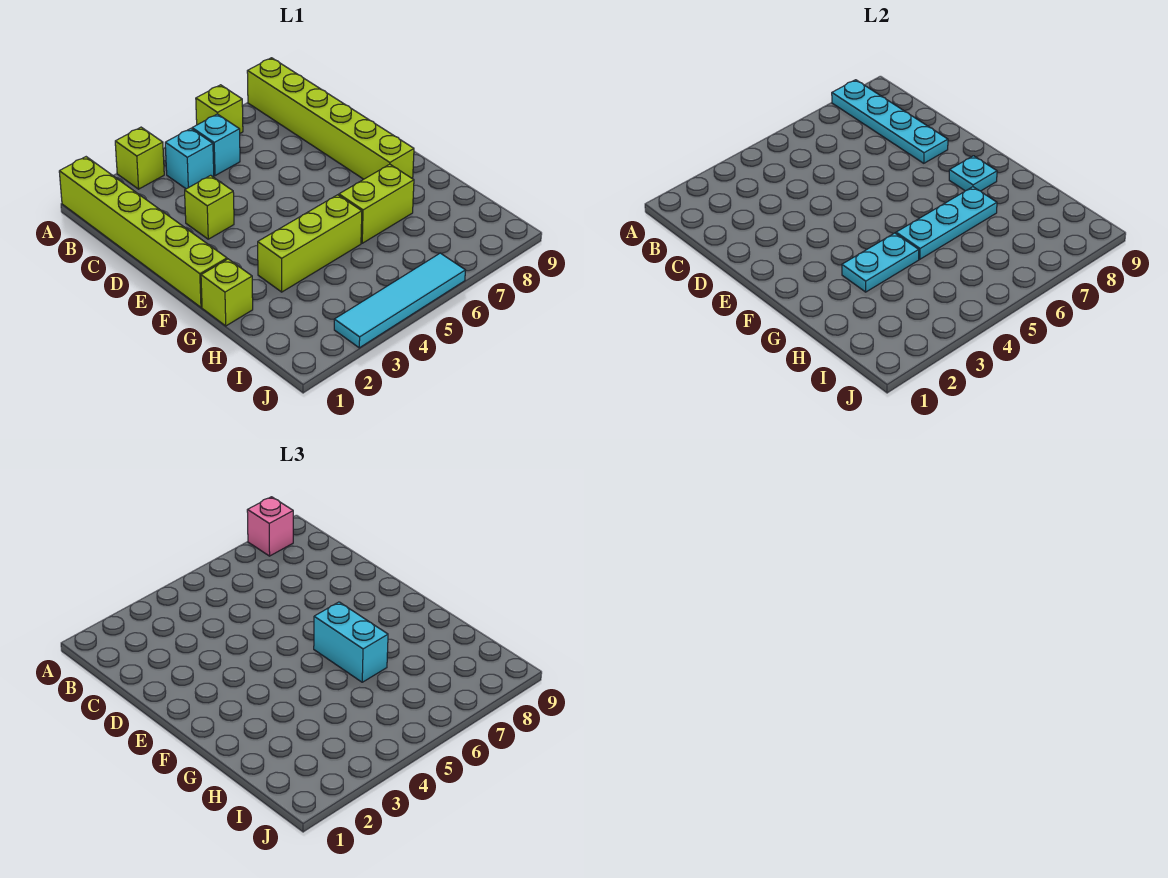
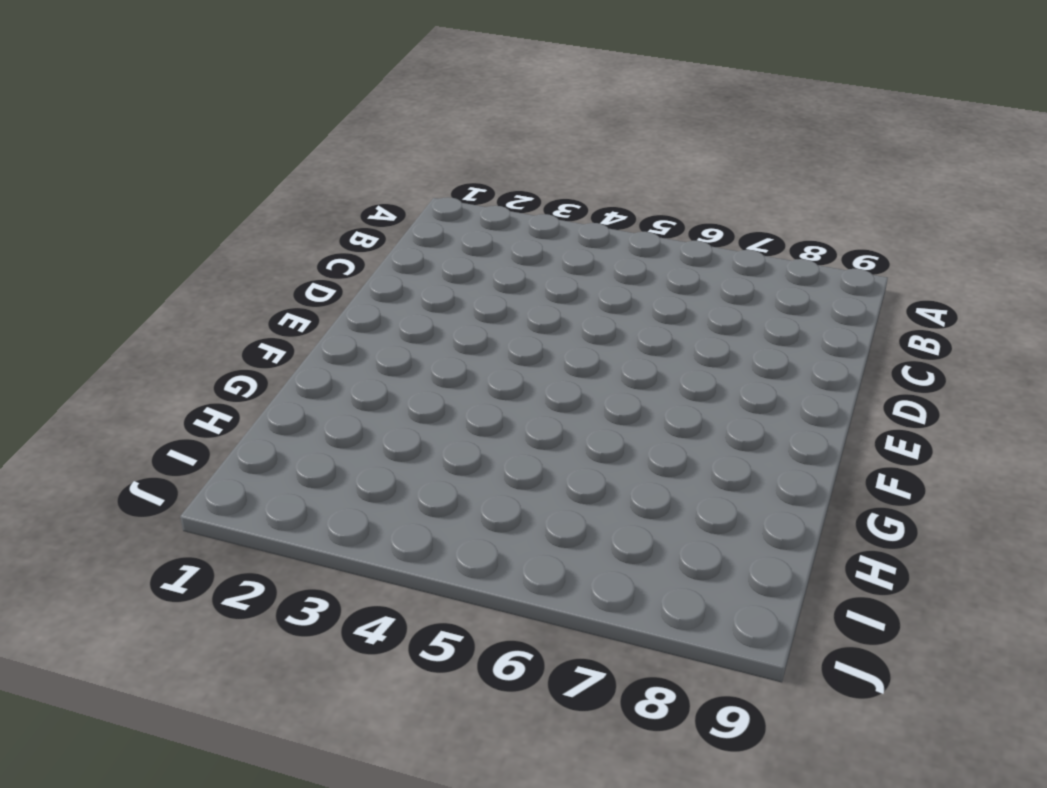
none -> lime 1x6 brick [59,157,227,307]
none -> lime 1x1 brick [115,127,164,189]
none -> lime 1x1 brick [196,85,243,133]

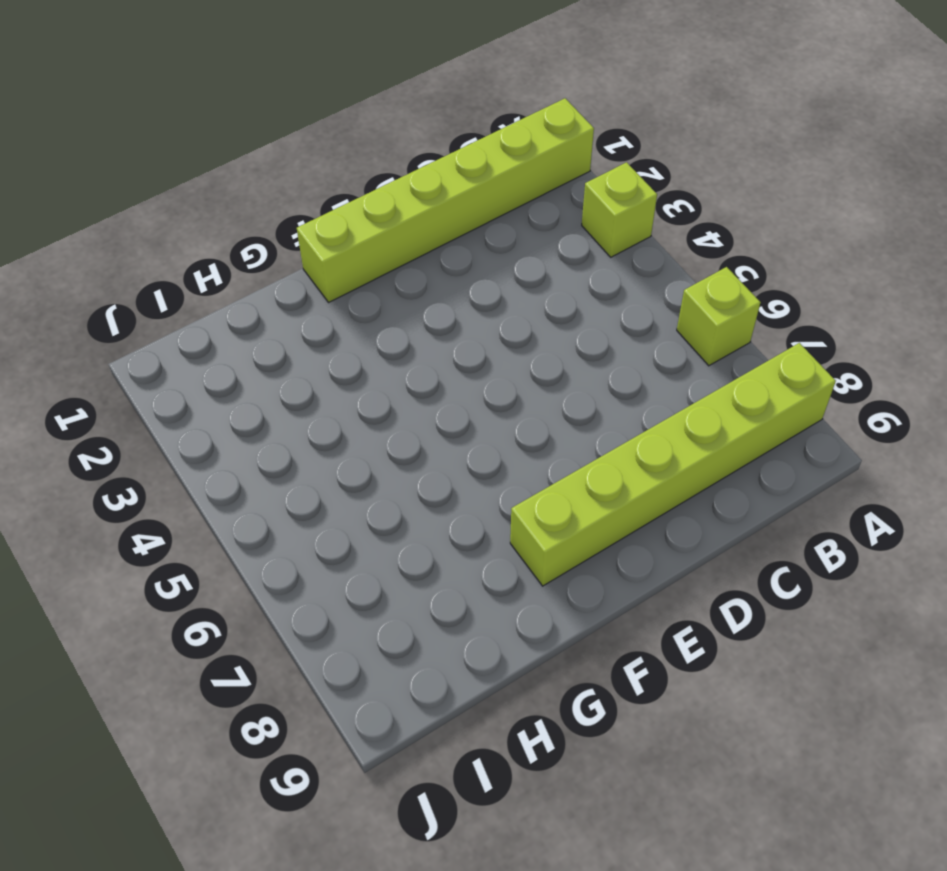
none -> cyan 1x1 brick [165,129,214,189]
none -> cyan 1x1 brick [192,114,240,176]
none -> lime 1x1 brick [185,175,234,239]

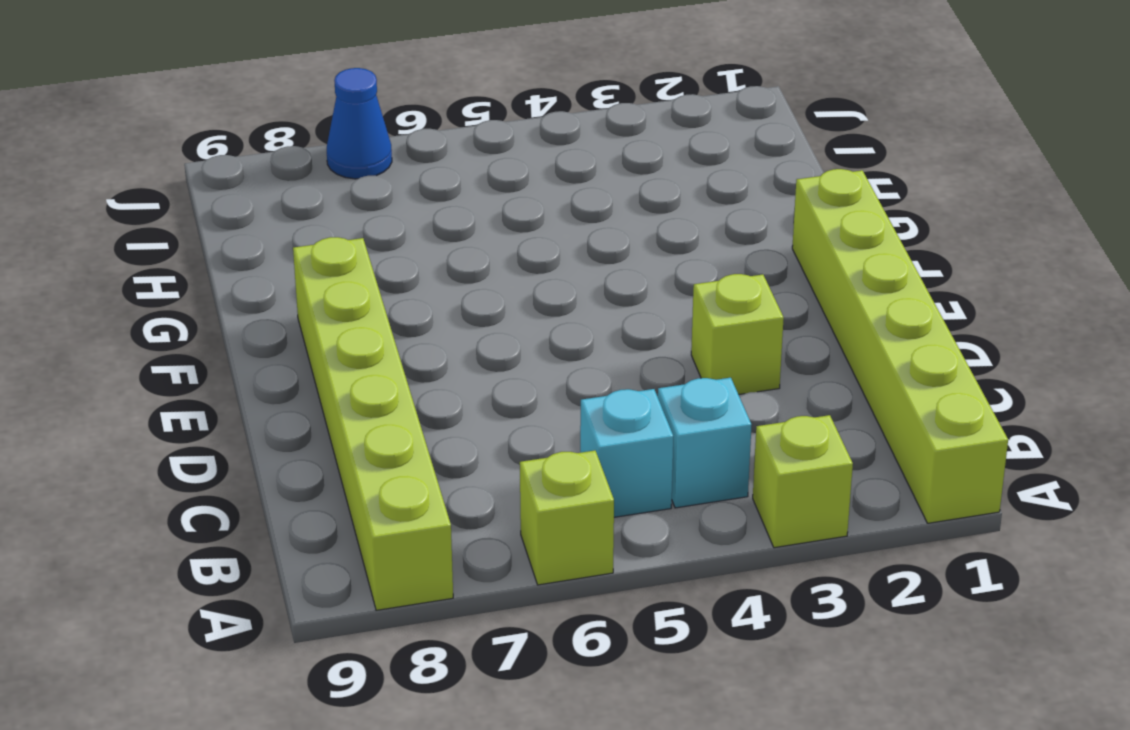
blue 1x1 cone [327,68,392,179] -> none
none -> lime 1x1 brick [201,259,253,326]
none -> lime 1x3 brick [258,195,362,292]
none -> lime 1x2 brick [339,164,414,243]

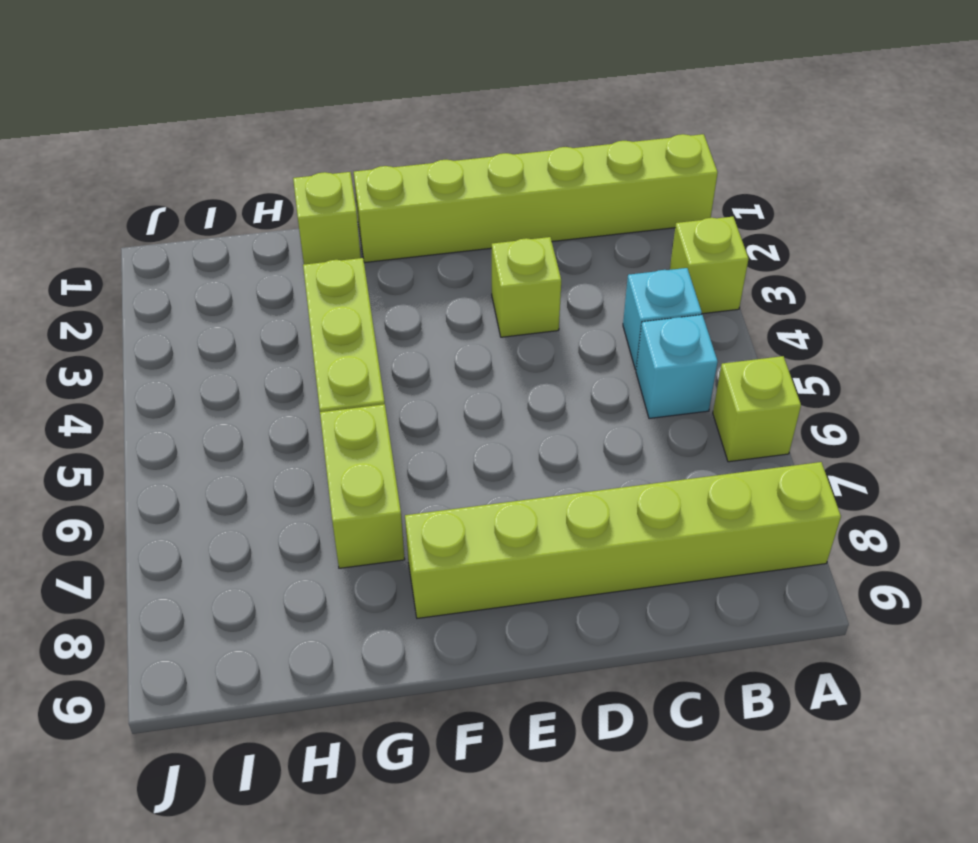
none -> cyan 1x4 tile [334,253,466,348]
none -> cyan 1x4 plate [832,80,948,163]
none -> cyan 1x1 plate [949,156,997,191]

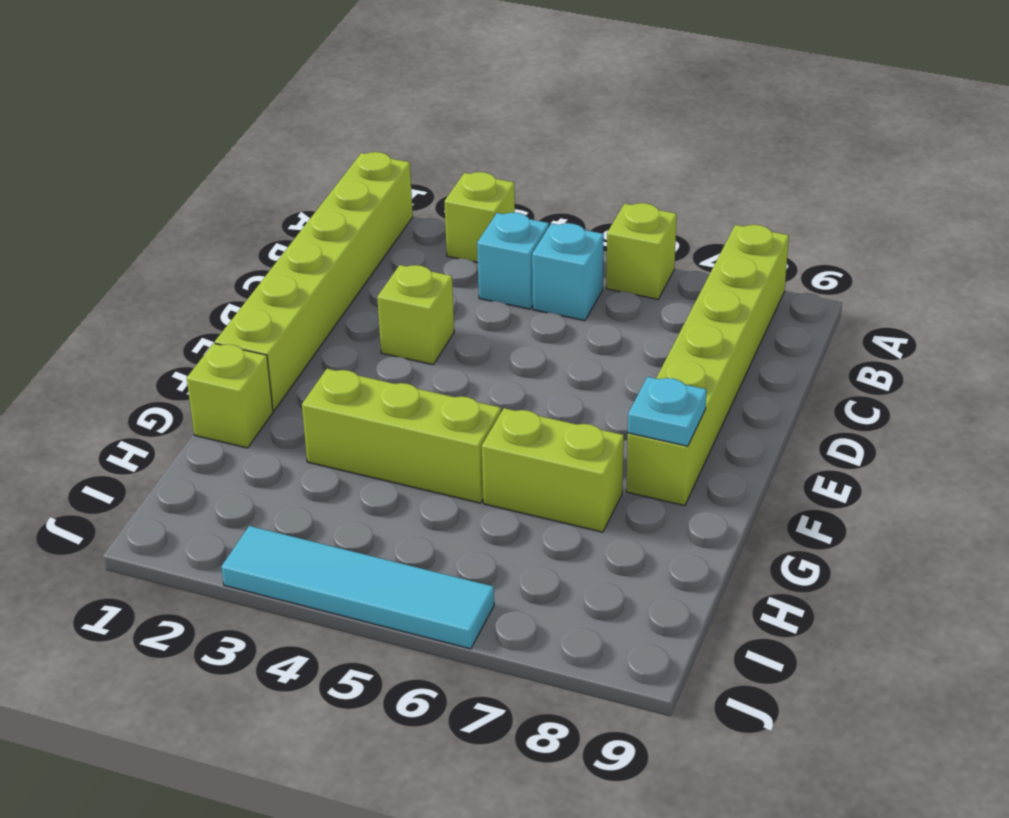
none -> cyan 1x4 plate [832,80,948,163]
none -> cyan 1x2 plate [842,233,919,292]
none -> cyan 1x3 plate [896,187,997,259]

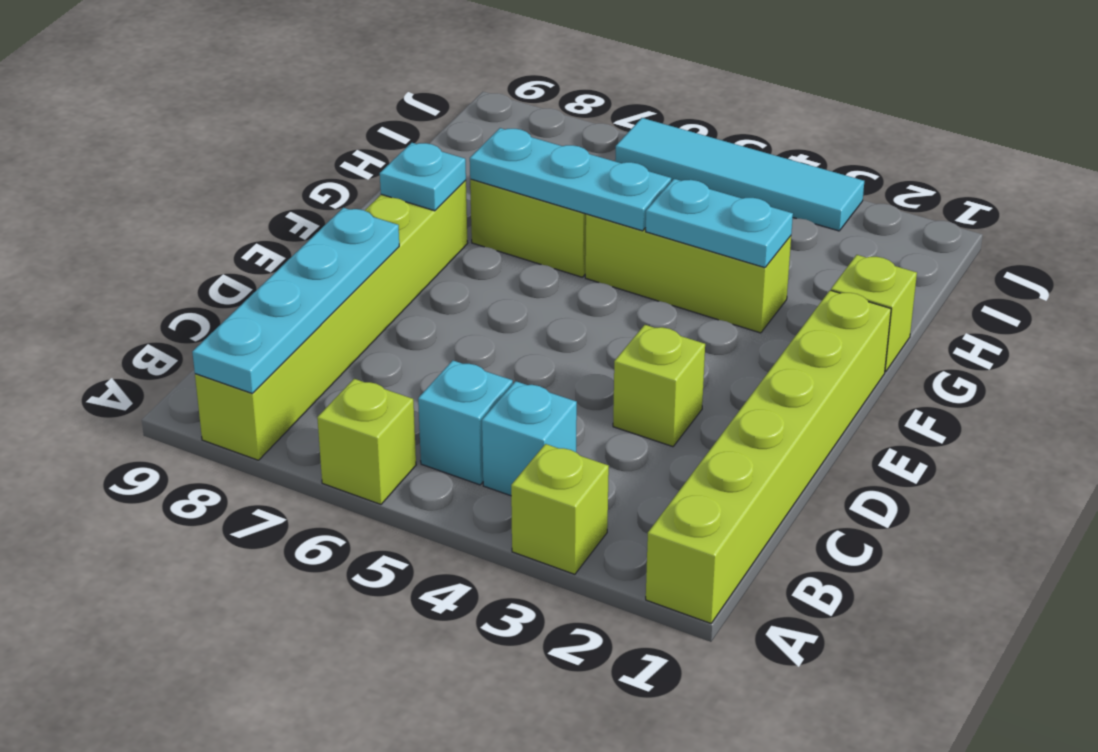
none -> pink 1x1 brick [247,497,293,556]
none -> cyan 1x2 brick [314,602,388,682]

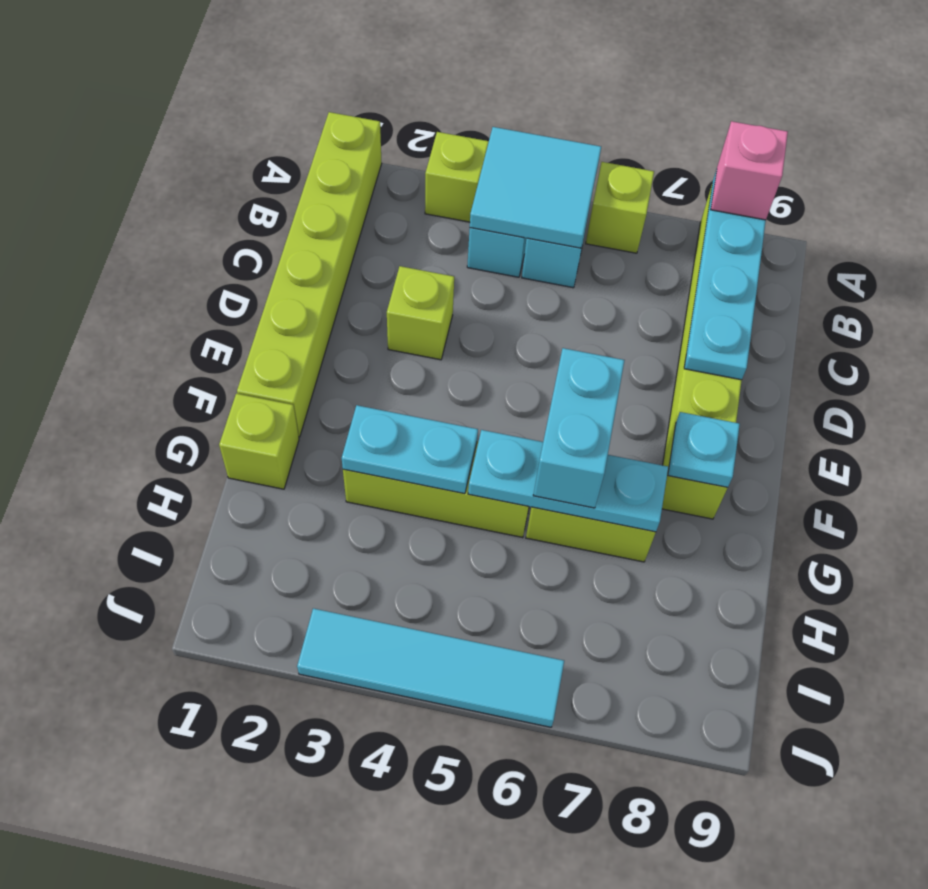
cyan 2x2 tile [470,127,601,248] -> none

